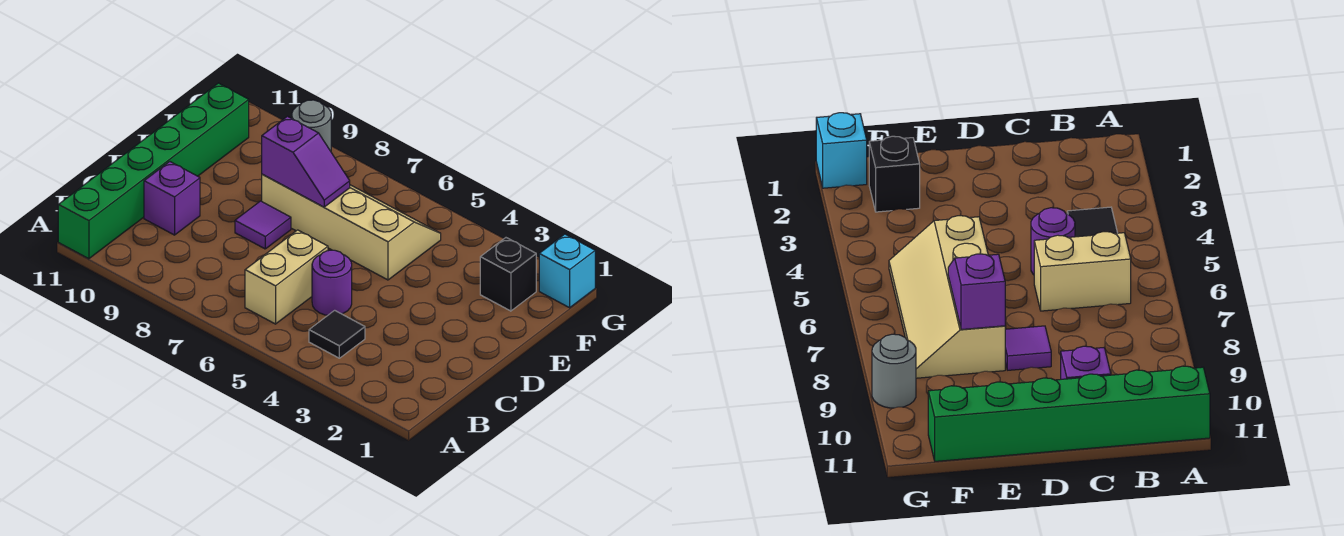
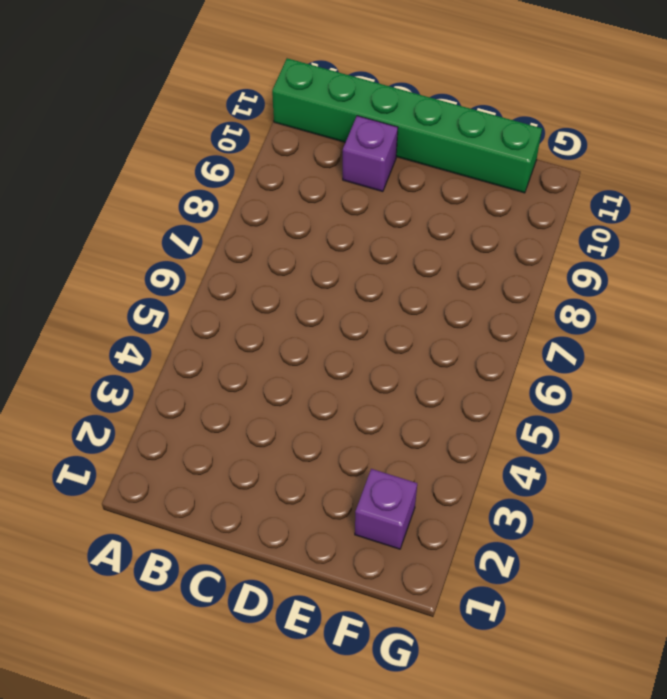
purple 1x1 brick [355,469,417,549] -> black 1x1 brick [480,238,536,311]
none -> black 1x1 tile [309,310,365,358]
none -> tan 1x2 brick [245,230,328,324]

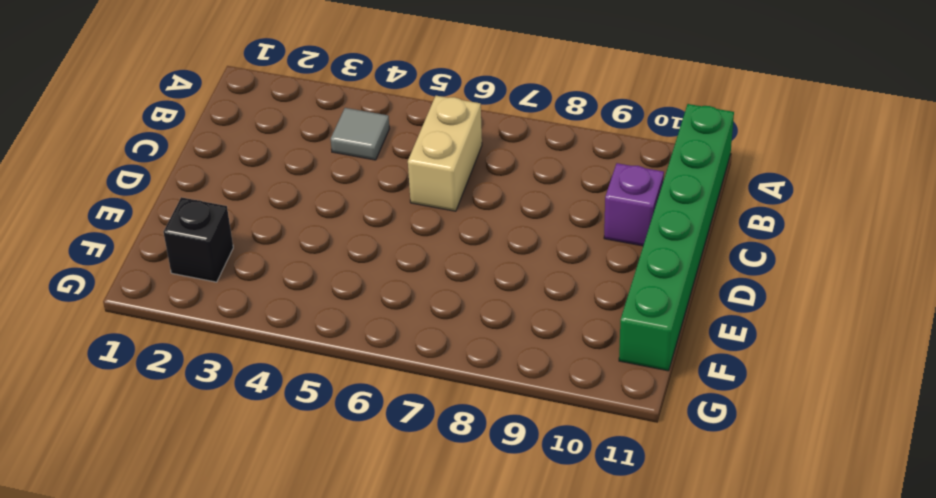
grey 1x1 tile [331,108,389,160] -> black 1x1 tile [309,310,365,358]
none -> purple 1x1 round brick [312,250,352,315]
none -> purple 1x1 tile [235,201,291,249]

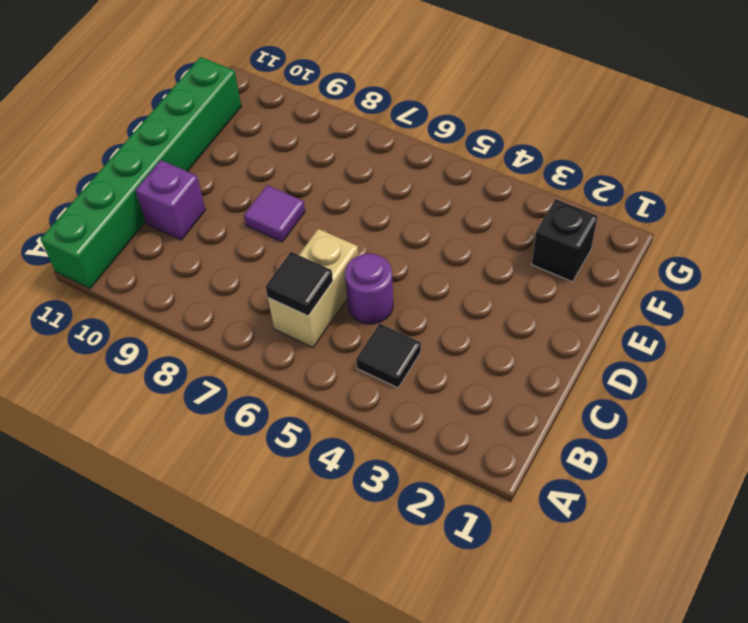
black 1x1 tile [266,252,333,316] -> none
none -> tan 2x4 slope [262,174,441,280]
none -> cyan 1x1 brick [539,234,595,308]

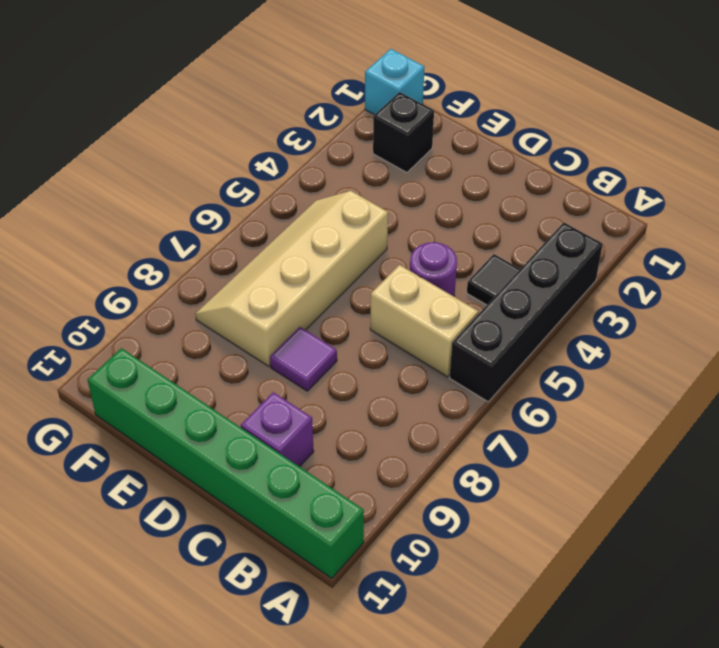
black 1x4 brick [450,223,603,402] -> none
none -> grey 1x1 round brick [292,100,331,151]
none -> purple 1x2 slope [262,116,350,207]

